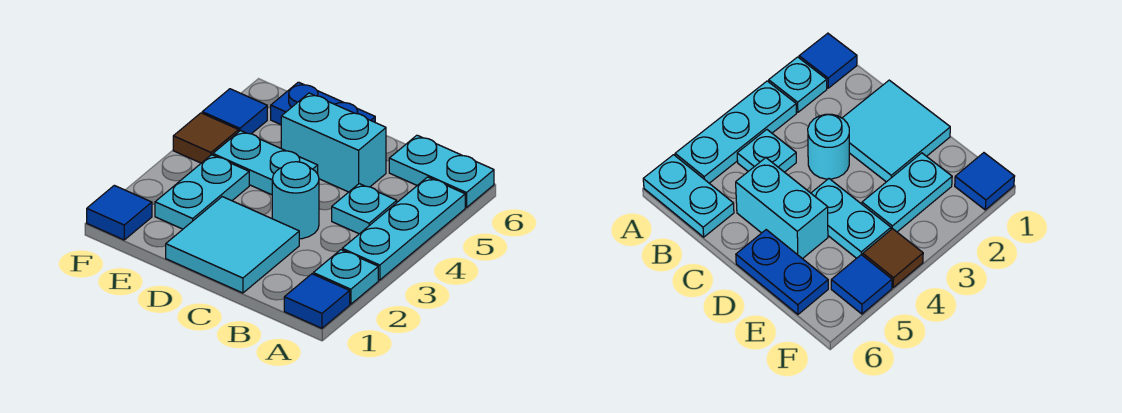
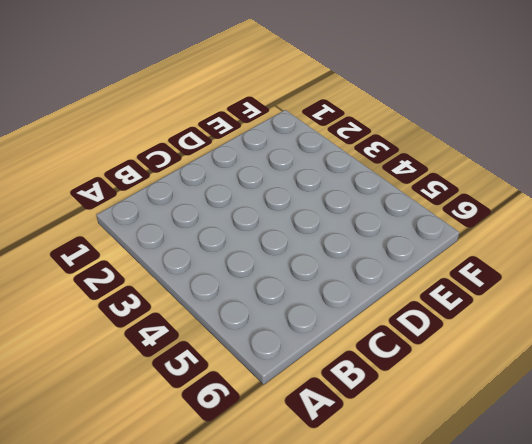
none -> blue 1x1 tile [284,274,350,328]
none -> cyan 1x1 plate [313,250,378,304]
none -> cyan 1x3 plate [342,177,465,280]

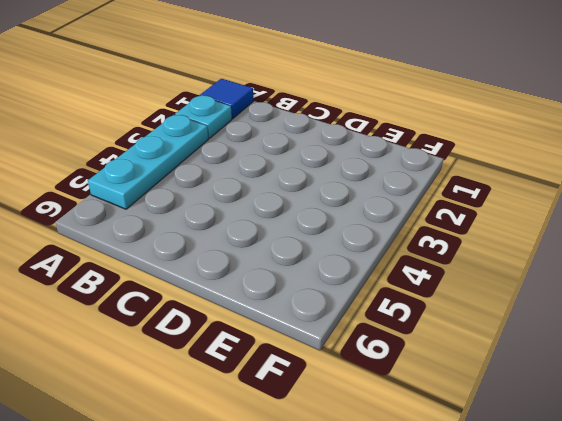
none -> cyan 1x2 plate [389,135,494,207]
none -> cyan 1x1 plate [332,184,397,234]
none -> cyan 2x2 tile [166,197,299,293]

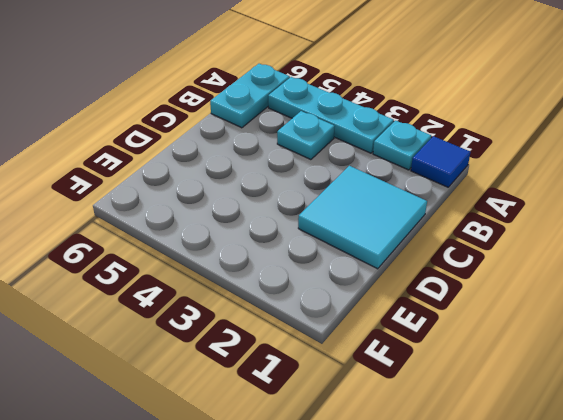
none -> cyan 1x1 round brick [272,162,319,239]
none -> cyan 1x2 brick [281,93,386,192]
none -> cyan 1x2 plate [213,131,318,195]

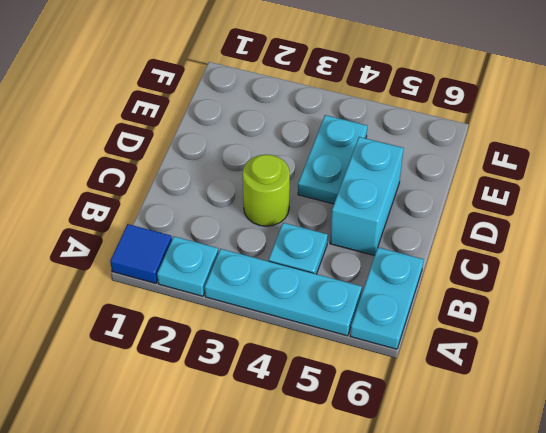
lime 1x1 round brick [243,155,290,226] -> cyan 1x1 round brick [272,162,319,239]
none -> cyan 2x2 tile [166,197,299,293]
none -> blue 1x2 plate [271,82,375,124]
none -> cyan 1x2 plate [155,155,249,229]

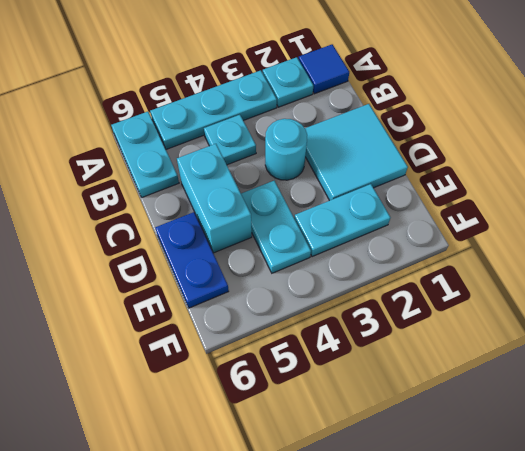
none -> blue 1x1 tile [87,185,152,240]
none -> brown 1x1 tile [173,113,239,163]
none -> blue 1x1 tile [202,89,267,134]

